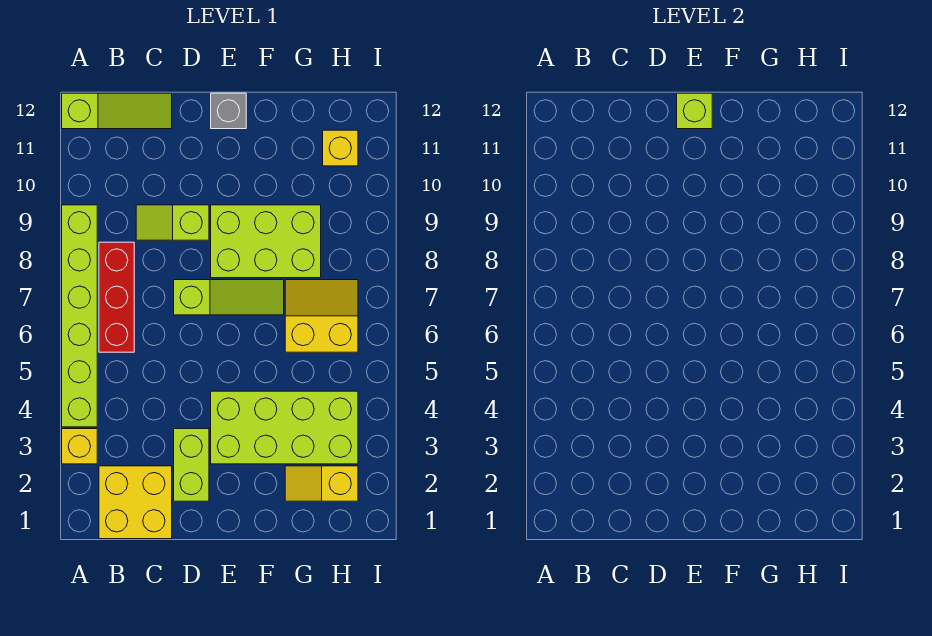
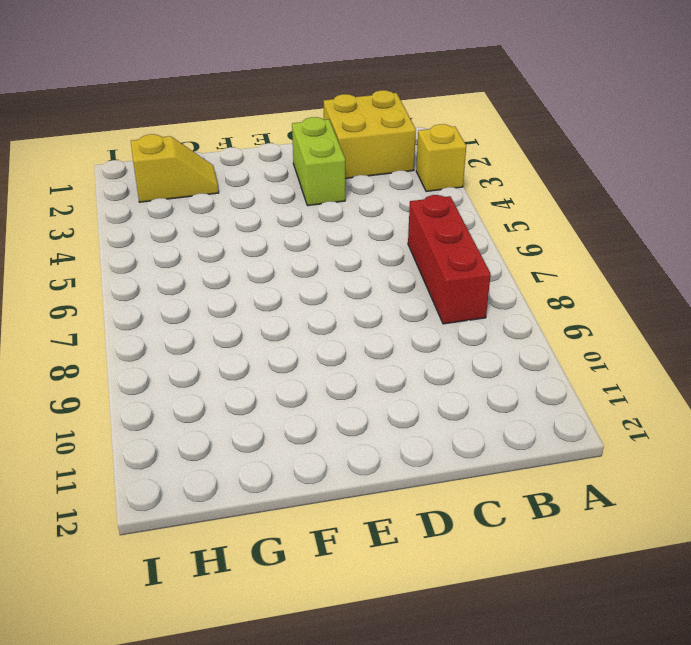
none -> lime 1x6 brick [62,205,97,427]
none -> lime 1x3 slope [62,93,172,129]
none -> lime 1x2 slope [136,205,209,240]

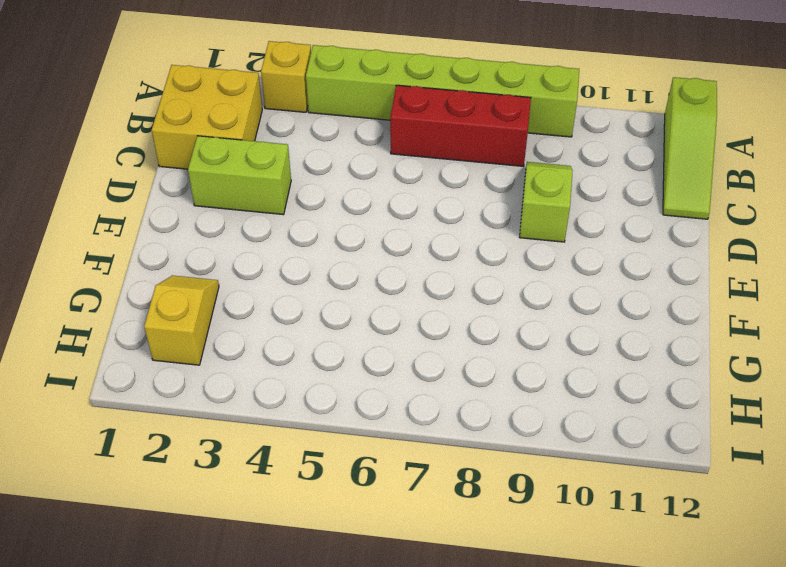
none -> lime 1x3 slope [174,280,284,315]
none -> lime 2x4 brick [211,391,358,464]
none -> lime 2x3 brick [211,205,321,278]

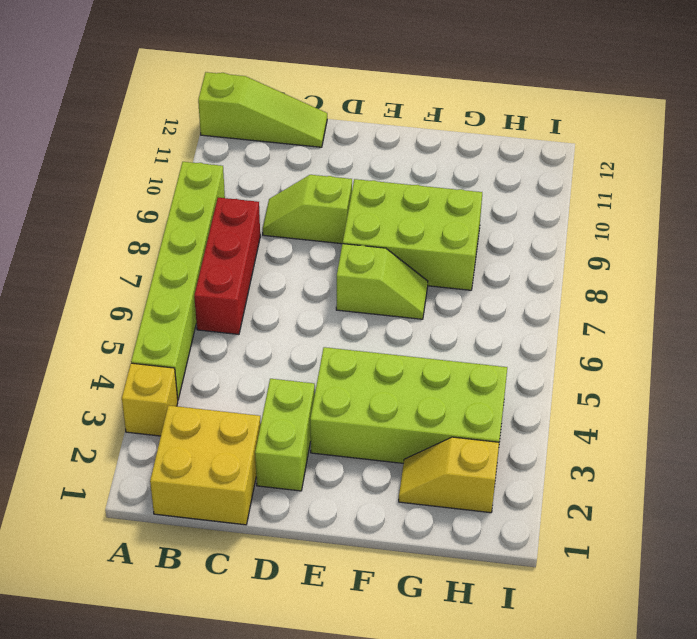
lime 1x2 slope [336,244,428,319] -> lime 1x3 slope [174,280,284,315]
none -> grey 1x1 brick [211,93,246,129]
none -> yellow 2x2 slope [285,280,358,352]
none -> yellow 1x1 brick [323,130,358,166]

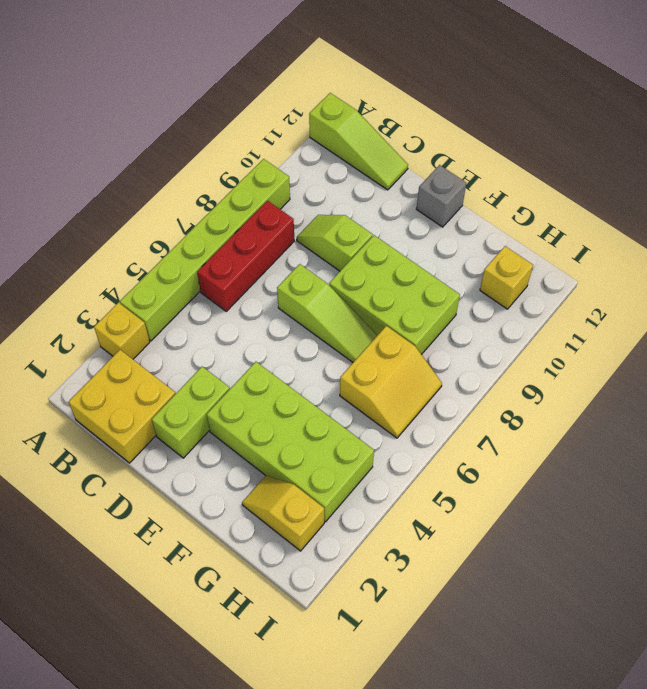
yellow 2x2 slope [340,326,442,438] -> yellow 2x2 slope turned to [285,280,358,352]
none -> lime 1x1 brick [677,93,712,129]

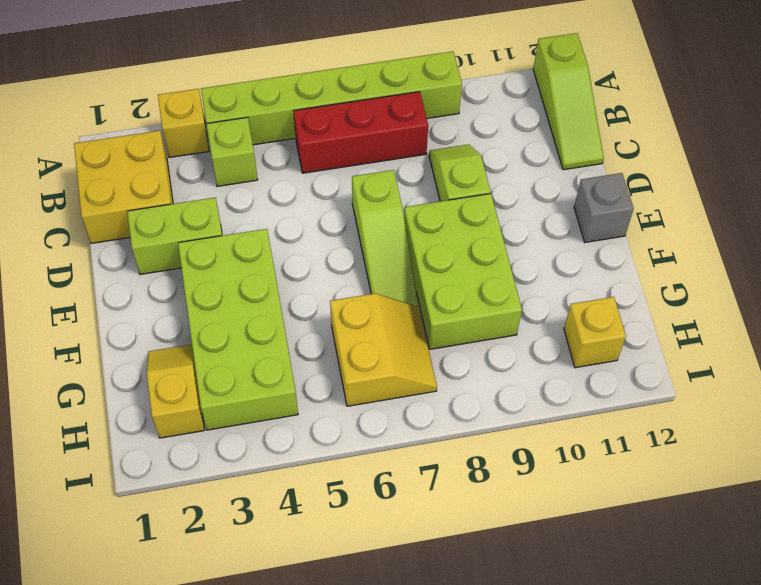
lime 1x1 brick [206,117,258,186] -> lime 1x1 brick moved to [677,93,712,129]

